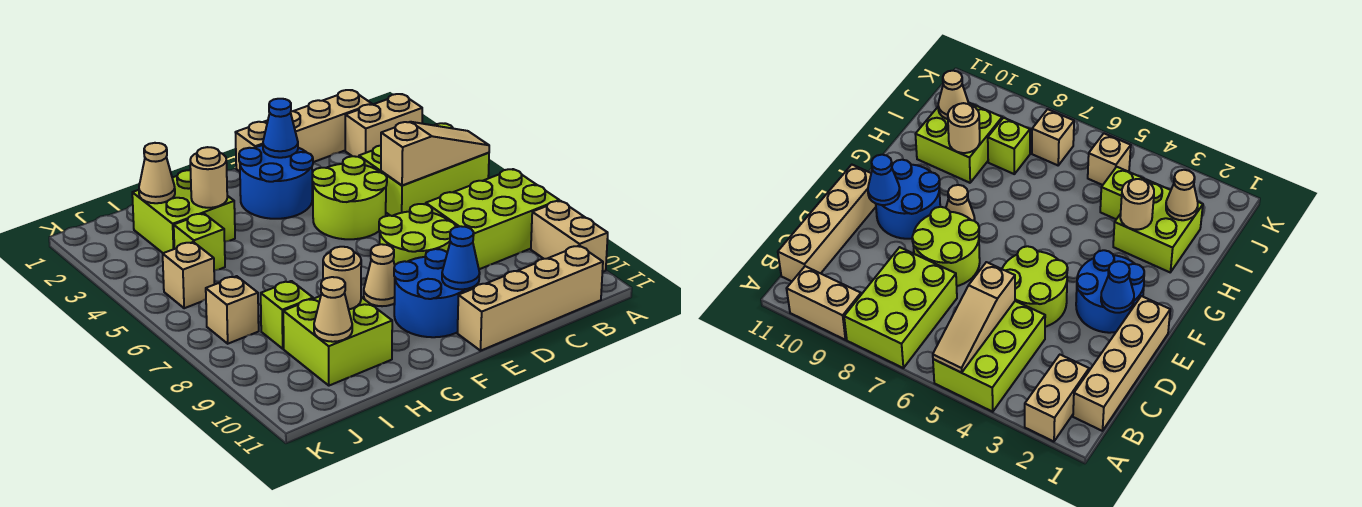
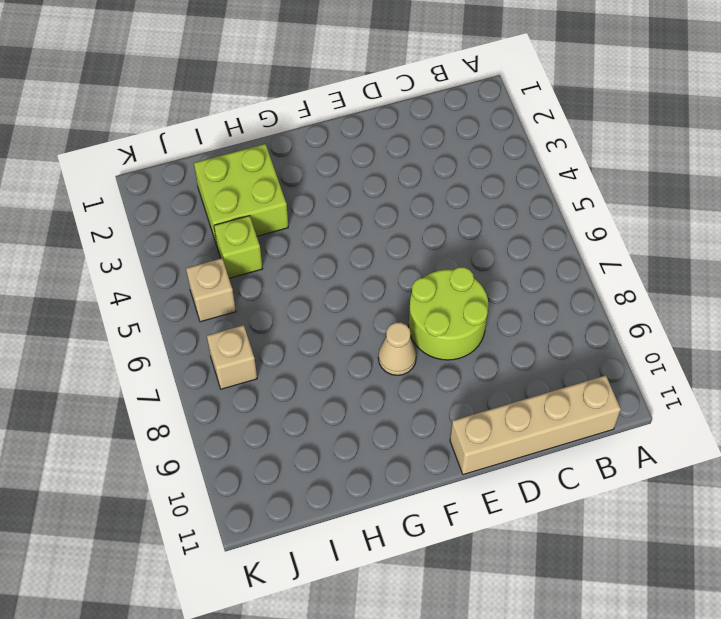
none -> tan 1x2 brick [345,94,422,157]
none -> lime 2x3 brick [359,123,489,216]
none -> lime 2x3 brick [426,169,559,269]

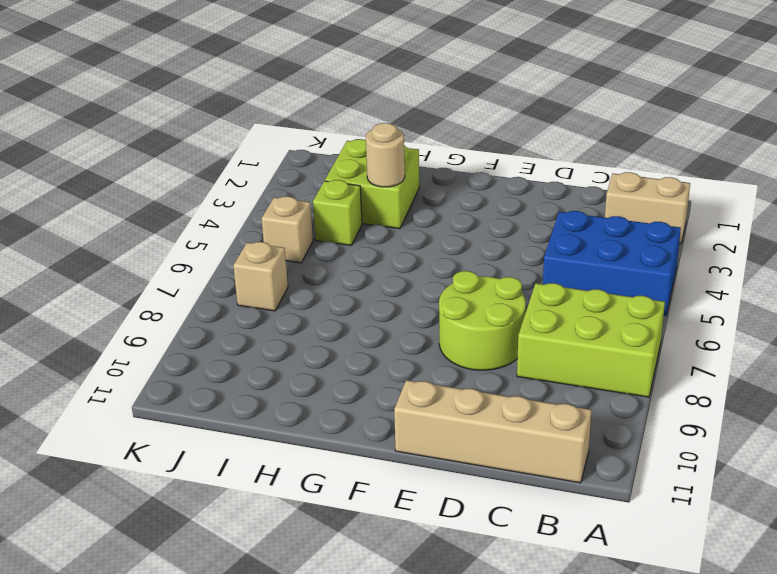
blue 2x3 brick [543,211,681,315] -> lime 2x3 brick [359,123,489,216]
none -> tan 1x2 brick [531,201,608,272]
none -> tan 1x4 brick [235,90,372,171]
none -> lime 2x2 round brick [312,156,387,239]

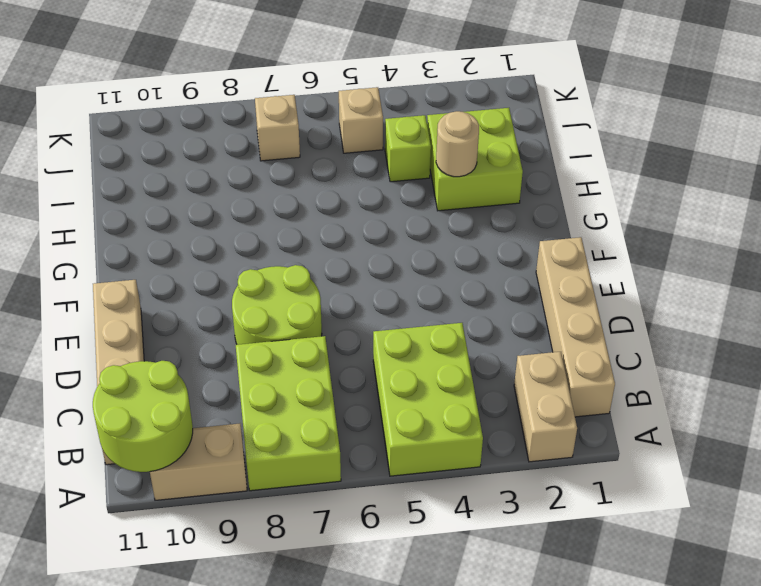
lime 2x2 round brick [93,361,193,472] -> lime 2x2 round brick moved to [312,156,387,239]
none -> blue 2x2 round brick [239,145,313,219]
none -> blue 2x2 round brick [394,249,471,337]
none -> tan 1x1 cone [364,244,395,306]

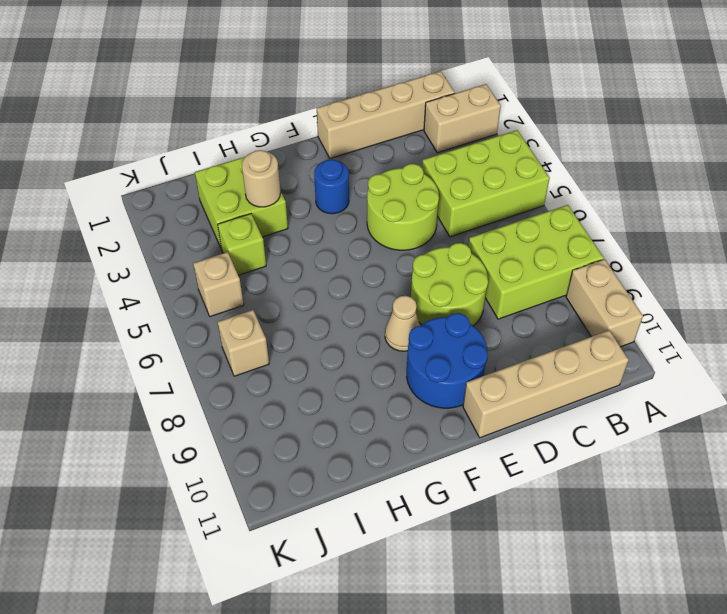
blue 1x1 round brick [314,160,349,214] -> blue 2x2 round brick [239,145,313,219]
none -> lime 2x2 brick [283,296,392,386]
none -> lime 1x1 brick [261,281,313,349]
none -> tan 1x3 slope [381,122,489,185]

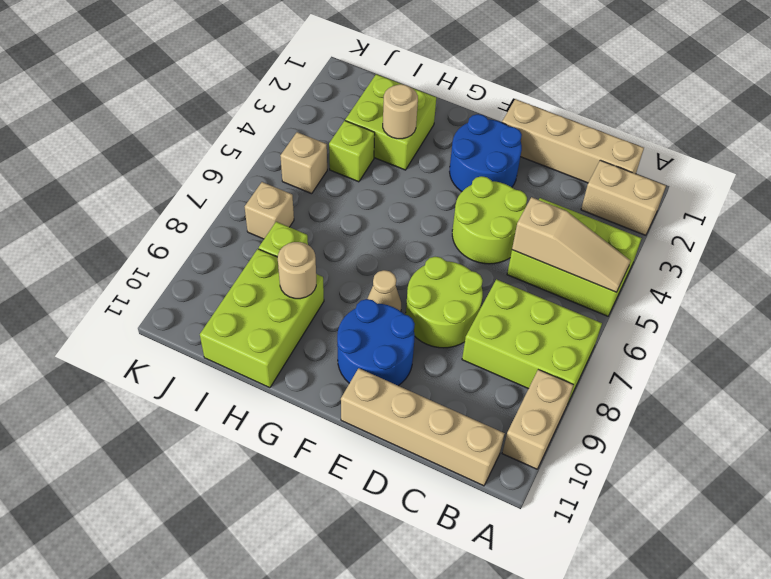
lime 2x3 brick [200,249,324,388] -> lime 2x2 brick [283,296,392,386]
none -> blue 1x1 cone [263,99,298,158]
none -> blue 1x1 cone [442,226,480,289]
none -> tan 1x1 cone [139,143,175,203]

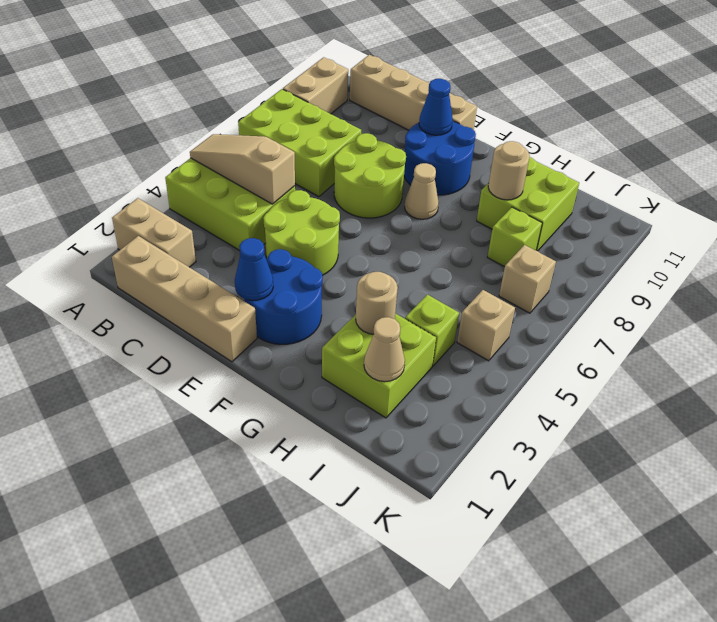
none -> tan 1x1 cone [314,277,352,342]

